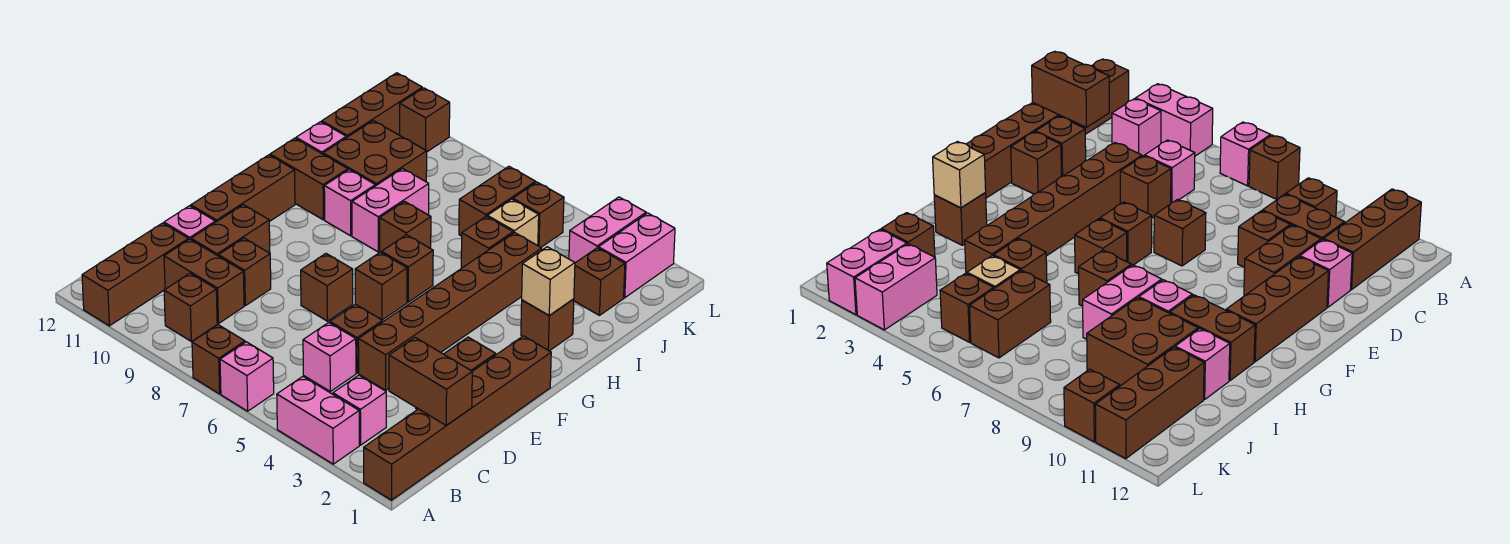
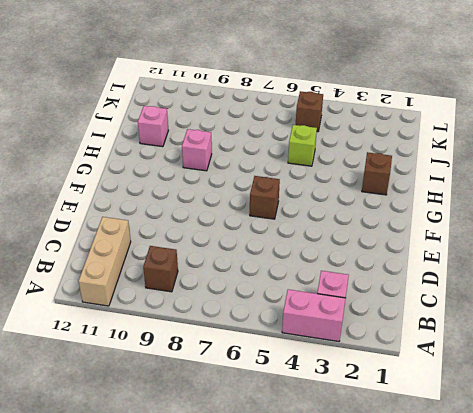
tan 1x3 brick [78,217,131,306] -> brown 1x3 brick [82,223,189,326]
lime 1x1 brick [288,125,317,166] -> brown 1x1 brick [461,216,513,268]
none -> brown 1x6 brick [364,336,551,500]
none -> pink 1x1 brick [220,342,274,411]
none -> brown 1x1 brick [192,325,245,394]
none -> pink 1x1 brick [303,322,356,391]

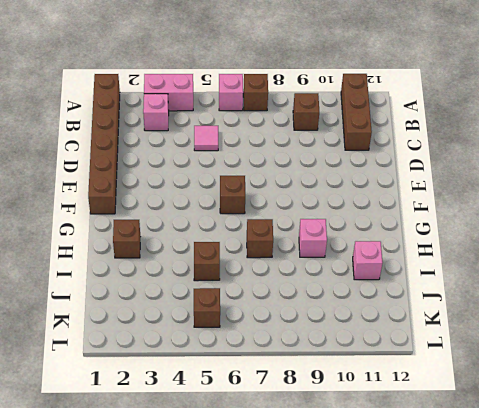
pink 1x1 tile [194,126,218,151] -> pink 1x1 brick [303,322,356,391]
none -> brown 1x2 brick [164,239,244,323]
none -> brown 1x1 brick [1036,116,1086,177]
none -> brown 1x6 brick [358,232,542,390]
none -> brown 1x1 brick [330,304,383,373]

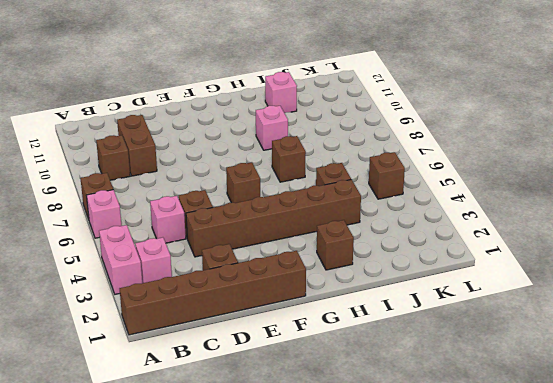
none -> brown 1x3 brick [82,223,189,326]
none -> brown 1x1 brick [218,238,271,306]
none -> brown 1x2 brick [191,205,270,256]
none -> pink 1x1 brick [164,206,215,240]

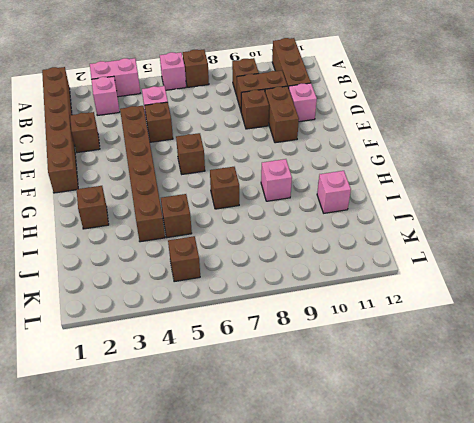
none -> brown 1x1 brick [444,337,496,371]
none -> brown 1x1 brick [301,254,353,321]
none -> brown 1x3 brick [191,155,295,222]
none -> brown 1x1 brick [382,235,433,302]

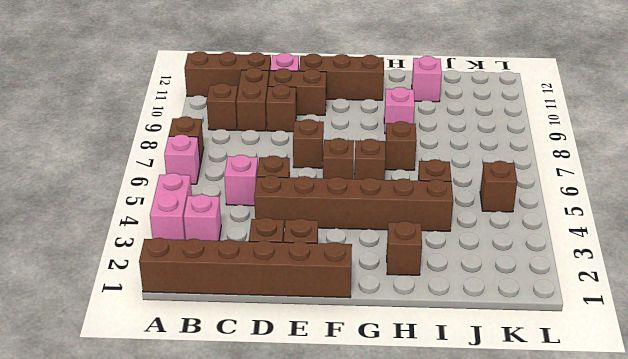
none -> pink 1x2 brick [352,169,429,252]
none -> brown 1x2 brick [270,138,348,220]
none -> brown 2x2 brick [323,121,427,186]
none -> brown 1x1 brick [574,248,625,315]

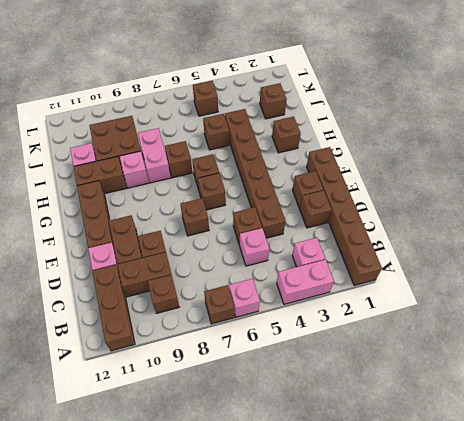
none -> tan 1x1 brick [487,199,539,246]
none -> brown 1x2 brick [459,166,536,236]
none -> brown 1x3 brick [322,73,422,138]
none -> pink 1x2 brick [599,213,675,298]

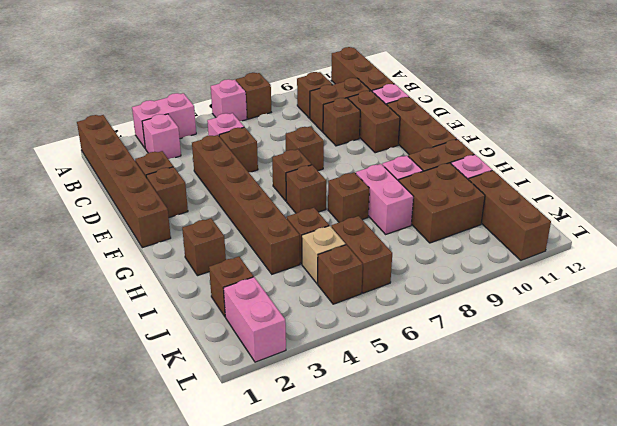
none -> pink 1x2 brick [569,197,646,263]
none -> brown 1x1 brick [400,88,450,152]
none -> brown 1x2 brick [389,338,472,425]
none -> tan 1x1 brick [522,247,575,316]

